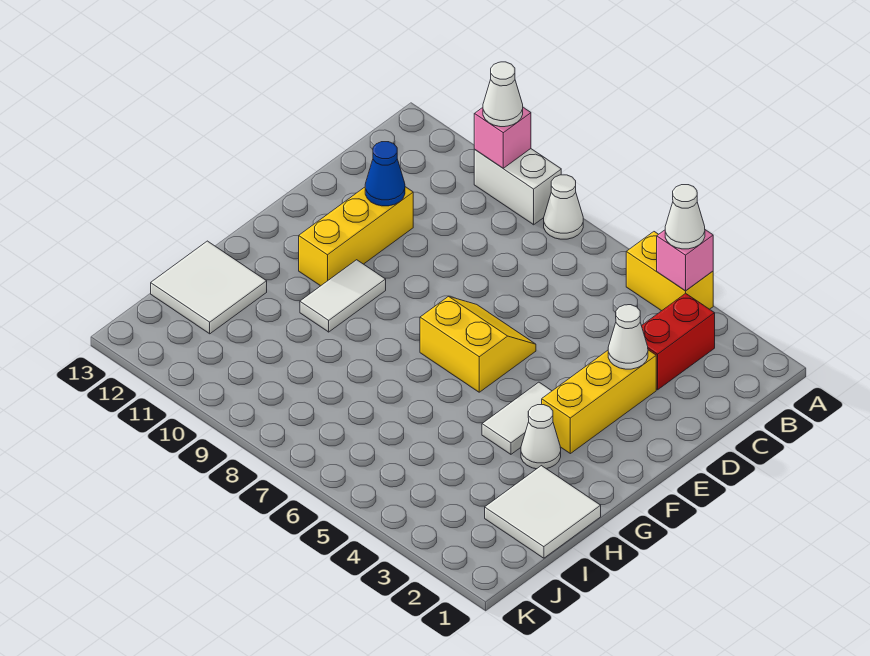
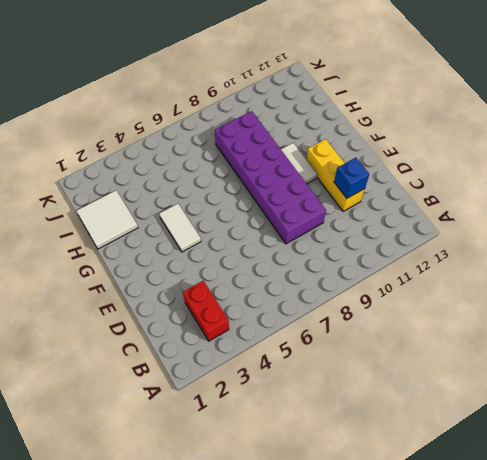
purple 2x6 brick [215,111,326,244] -> none
blue 1x1 brick [334,158,369,198] -> blue 1x1 cone [365,142,405,206]
none -> yellow 1x2 brick [626,232,713,311]
none -> white 1x1 cone [544,175,583,239]
none -> white 1x2 brick [474,149,561,225]

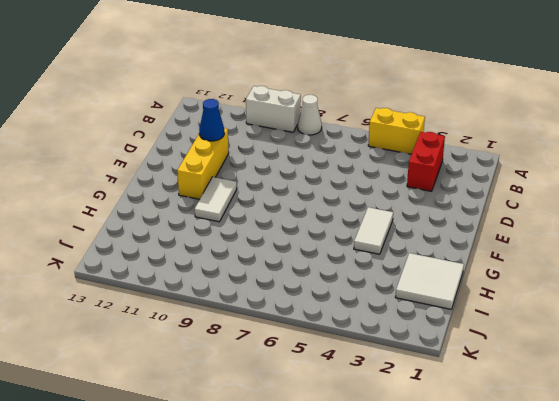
none -> yellow 1x3 brick [542,350,656,454]
none -> yellow 2x2 slope [420,296,536,392]
none -> white 1x1 cone [521,405,561,469]

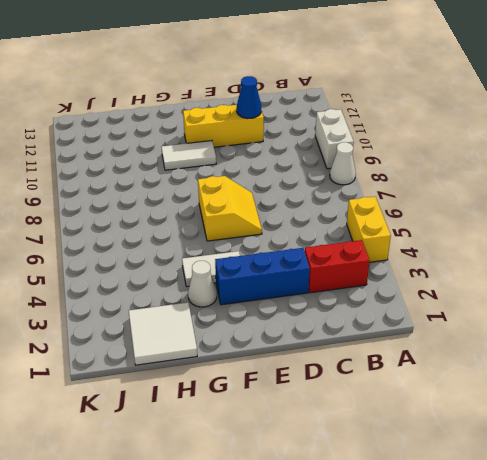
blue 1x3 brick [215,248,310,305] -> yellow 1x3 brick [542,350,656,454]
none -> white 2x2 tile [151,241,267,334]
none -> pink 1x1 brick [657,230,713,291]
none -> pink 1x1 brick [474,107,531,168]

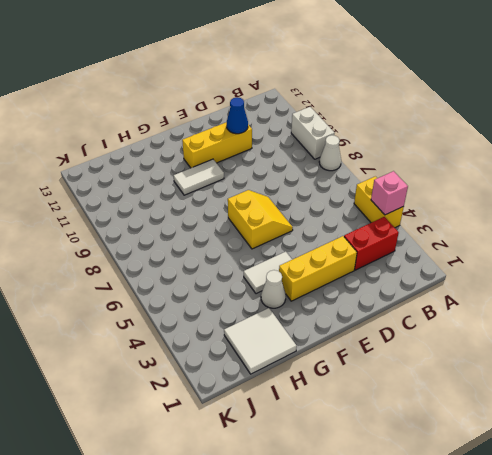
none -> white 2x2 tile [151,241,267,334]
none -> pink 1x1 brick [474,107,531,168]
none -> white 1x1 cone [608,305,648,369]

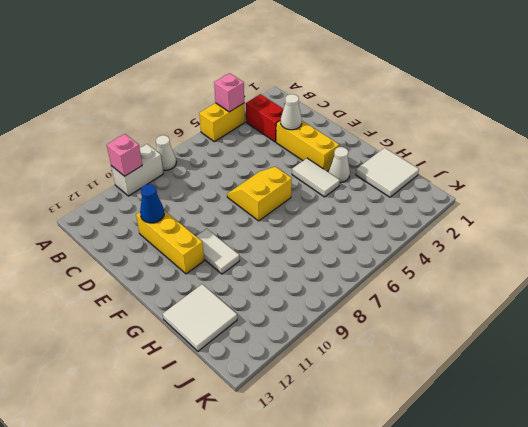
none -> white 1x1 cone [665,185,705,249]
none -> white 1x1 cone [483,62,523,127]

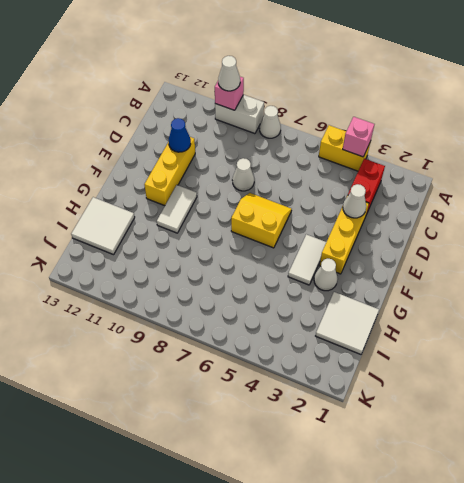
white 1x1 cone [232,158,254,191] -> white 1x1 cone moved to [665,185,705,249]

